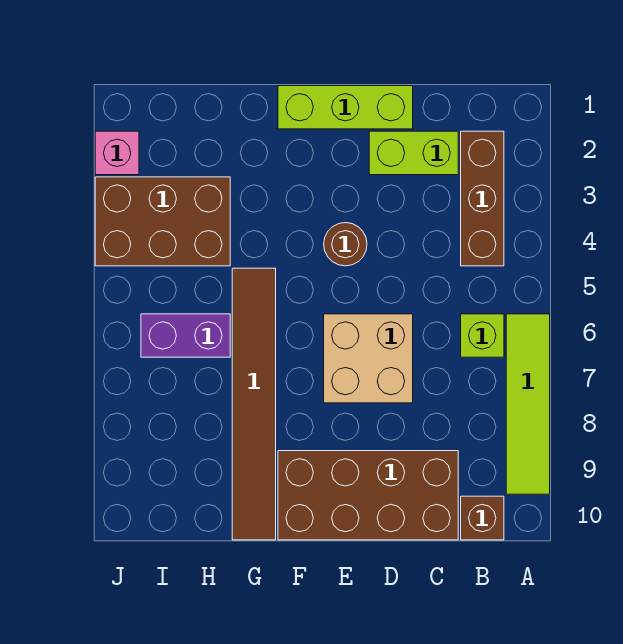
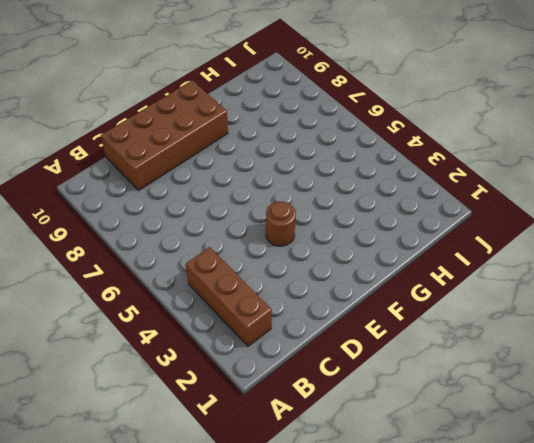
none -> lime 1x4 tile [506,314,550,494]
none -> lime 1x1 brick [461,314,504,357]
none -> brown 1x1 brick [461,496,504,540]

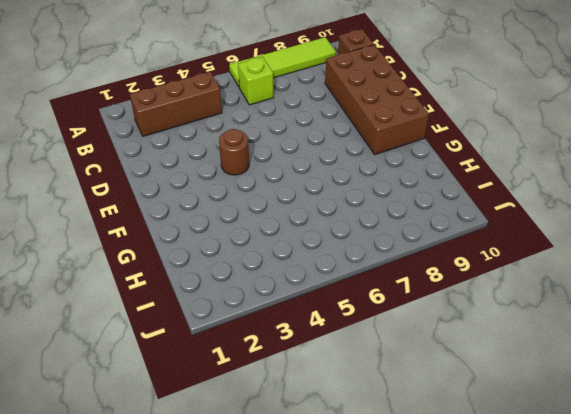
none -> lime 1x2 brick [369,131,458,175]
none -> lime 1x3 brick [278,86,413,129]
none -> tan 2x2 brick [324,314,413,403]

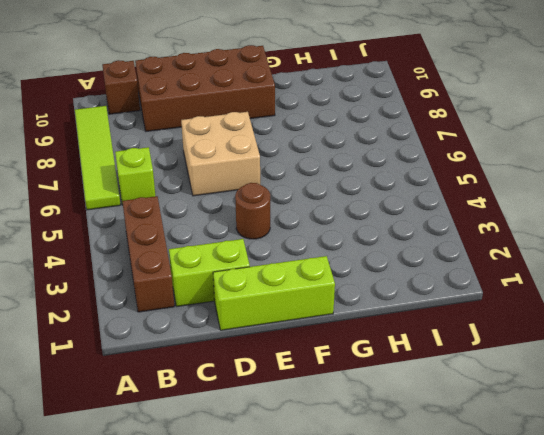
none -> brown 1x6 tile [232,268,276,540]
none -> brown 2x3 brick [95,177,230,266]
none -> purple 1x2 brick [141,314,230,357]

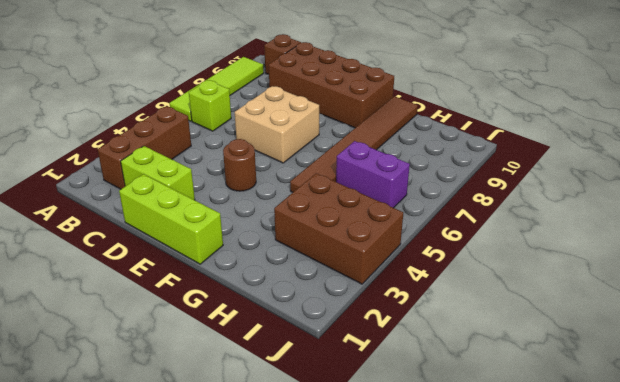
none -> pink 1x1 brick [95,131,139,175]

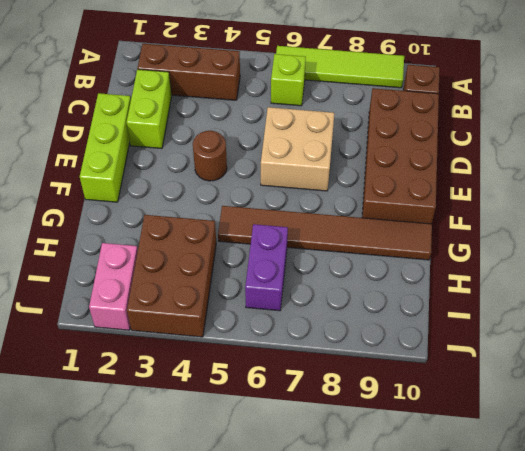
pink 1x2 brick [89,243,138,330] -> pink 1x1 brick [95,131,139,175]

